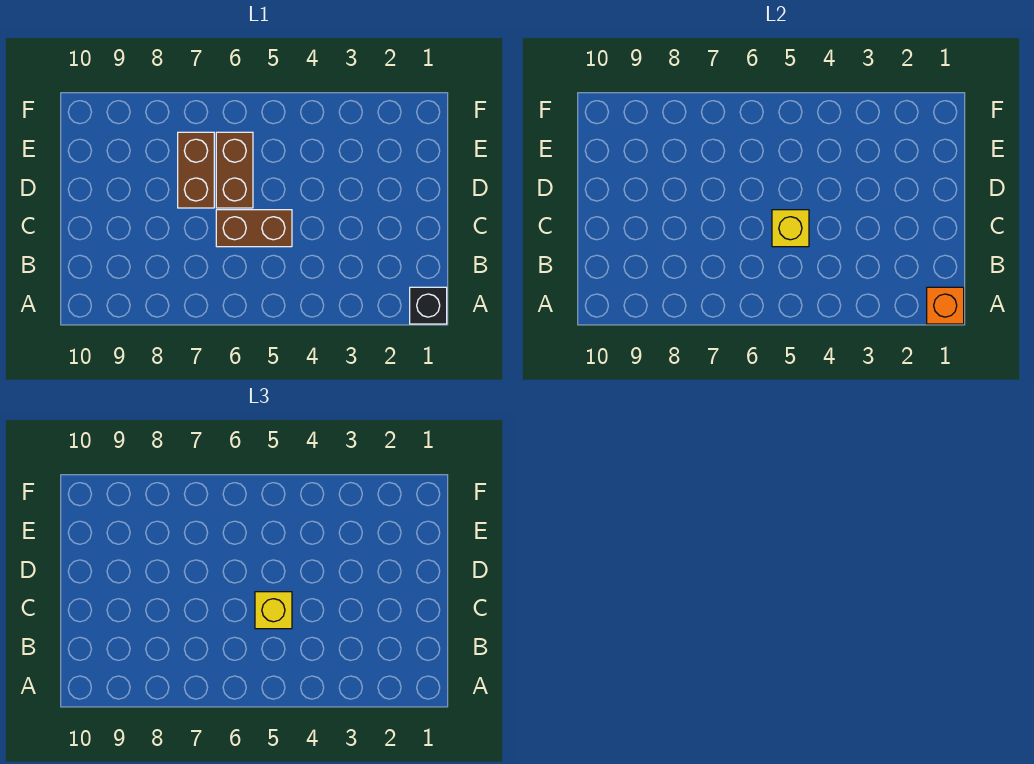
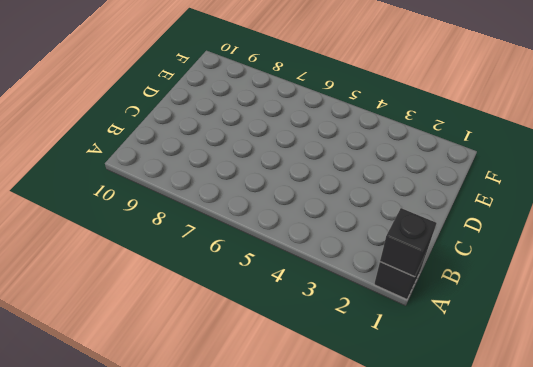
black 1x1 brick [380,208,436,277] -> orange 1x1 brick [927,287,964,324]
none -> brown 1x2 brick [216,210,292,247]
none -> brown 1x2 brick [216,132,253,208]

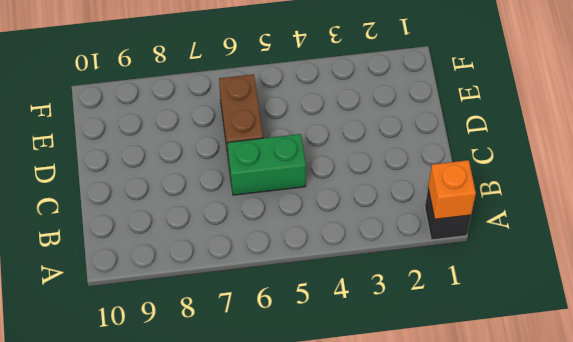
green 1x2 brick [227,134,306,195] -> brown 1x2 brick [216,210,292,247]
none -> brown 1x2 brick [178,132,214,208]
none -> yellow 1x1 brick [772,210,809,247]

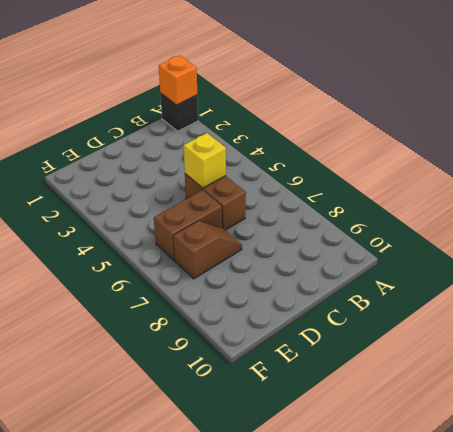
brown 1x2 slope [173,221,242,279] -> brown 1x2 brick [178,132,214,208]
none -> yellow 1x1 brick [255,592,292,629]

